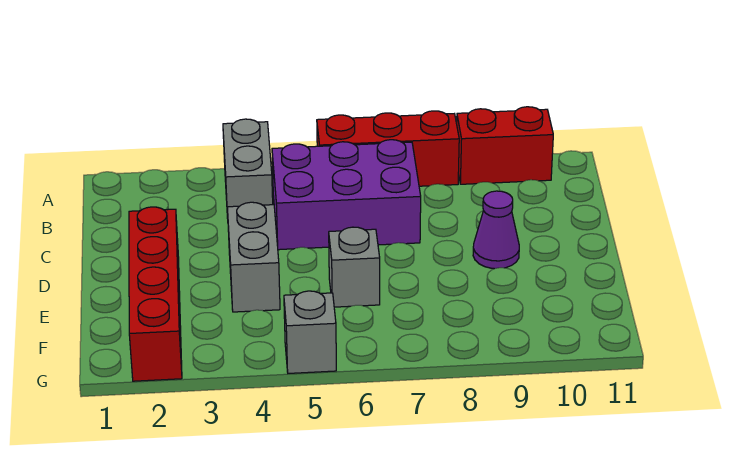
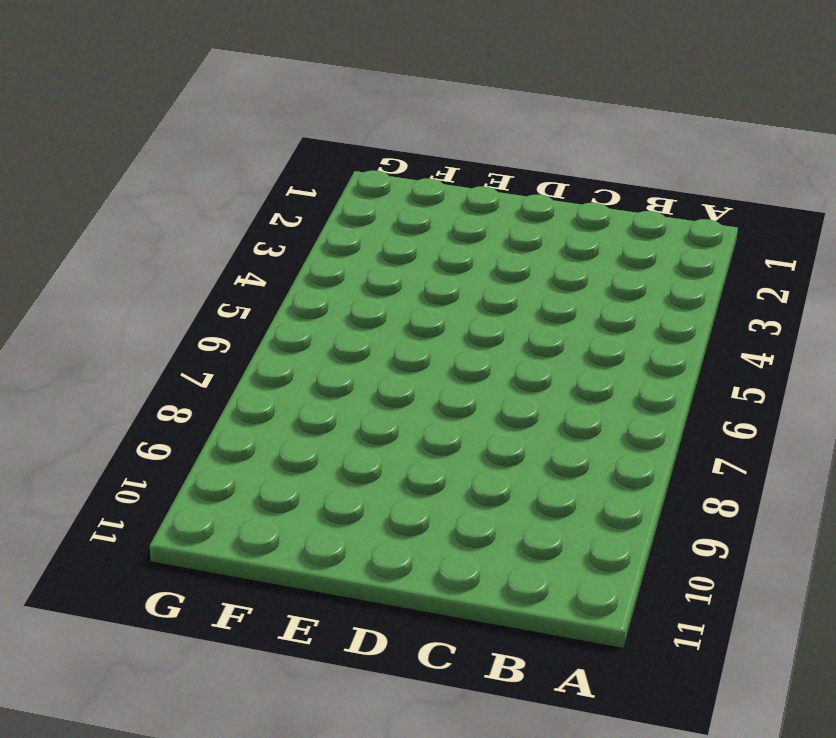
none -> grey 1x2 brick [223,119,273,218]
none -> red 1x3 brick [317,111,459,186]

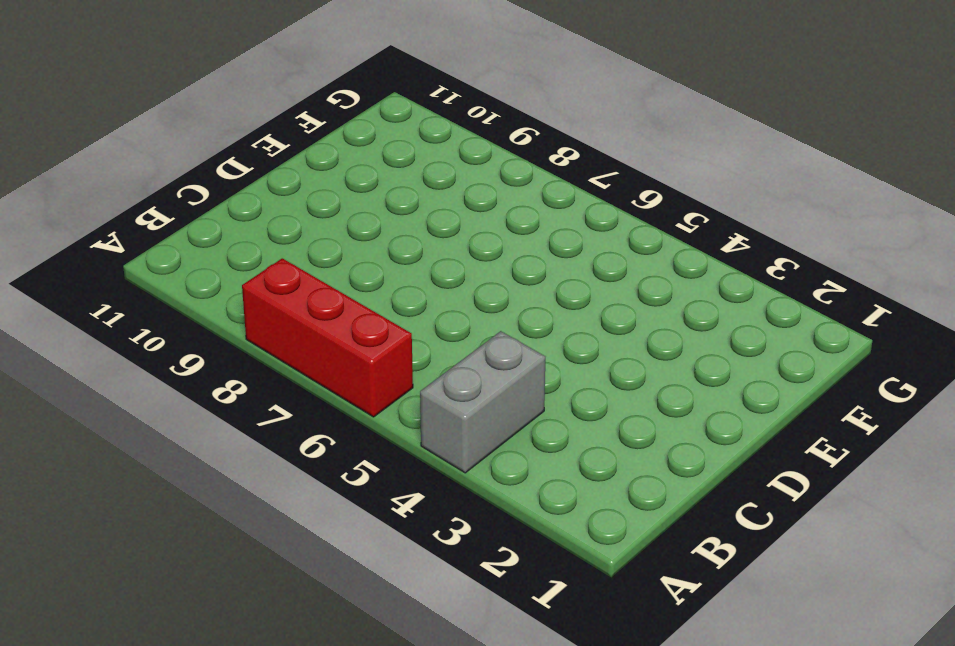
none -> red 1x2 brick [457,107,553,184]
none -> purple 2x3 brick [272,140,421,250]

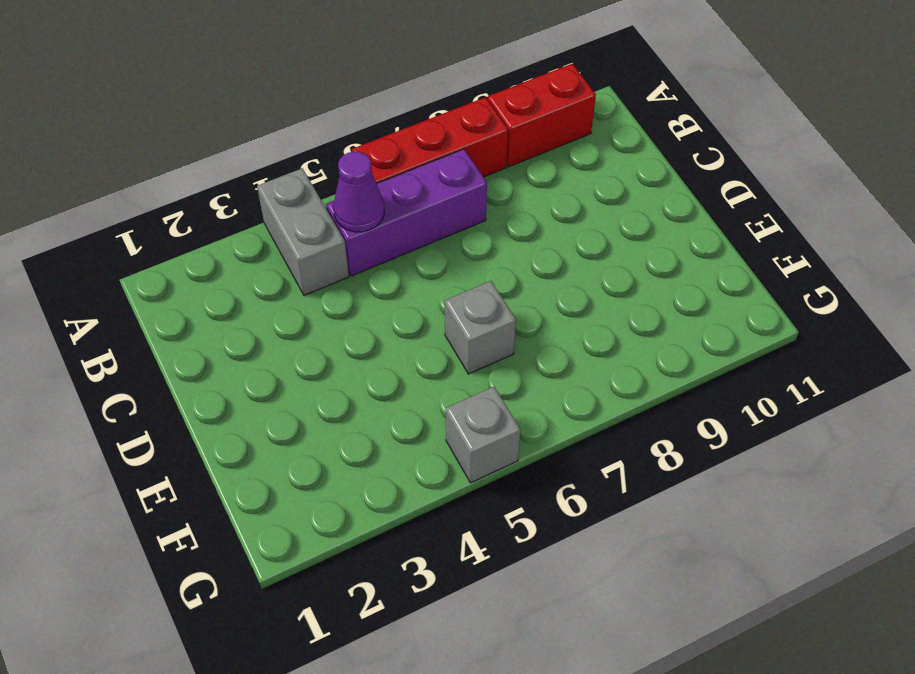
purple 1x3 brick [326,149,487,276] -> purple 2x3 brick [272,140,421,250]
purple 1x1 cone [334,152,384,232] -> purple 1x1 cone moved to [473,191,519,269]
none -> red 1x4 brick [129,207,182,381]
none -> grey 1x2 brick [227,202,280,312]

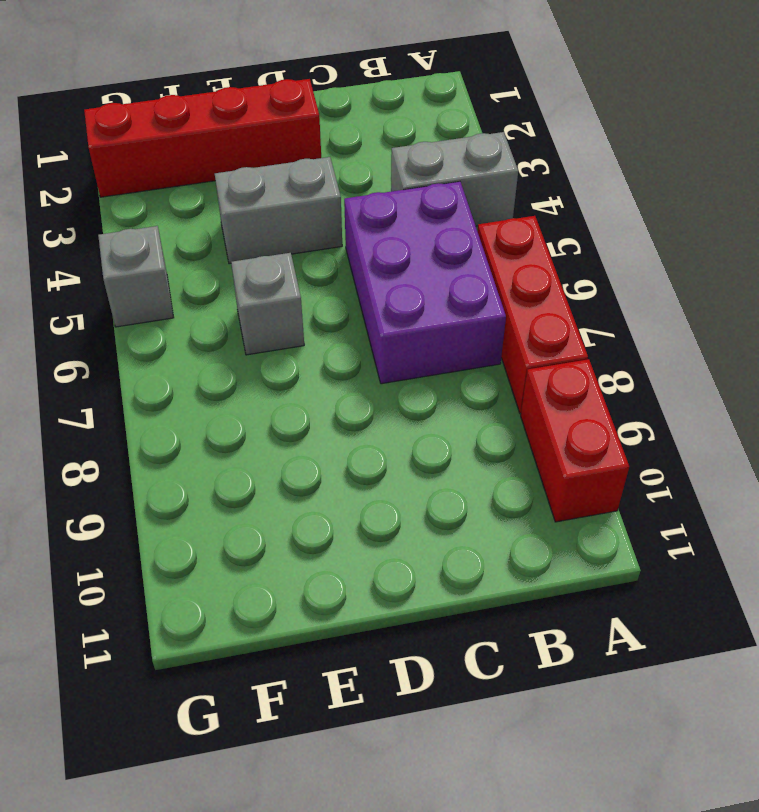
none -> purple 1x1 cone [473,191,519,269]

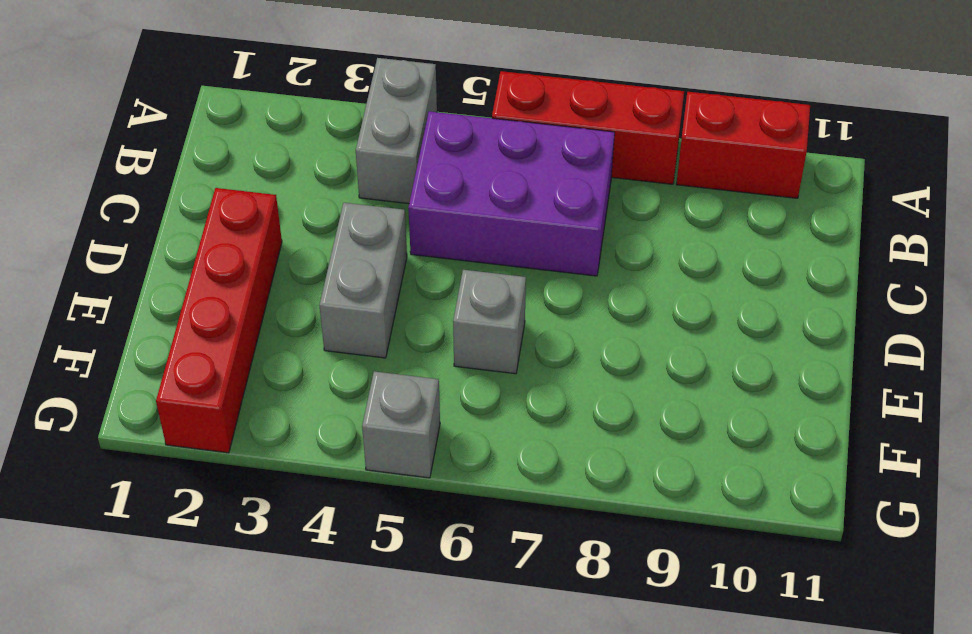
none -> purple 1x1 cone [473,191,519,269]

